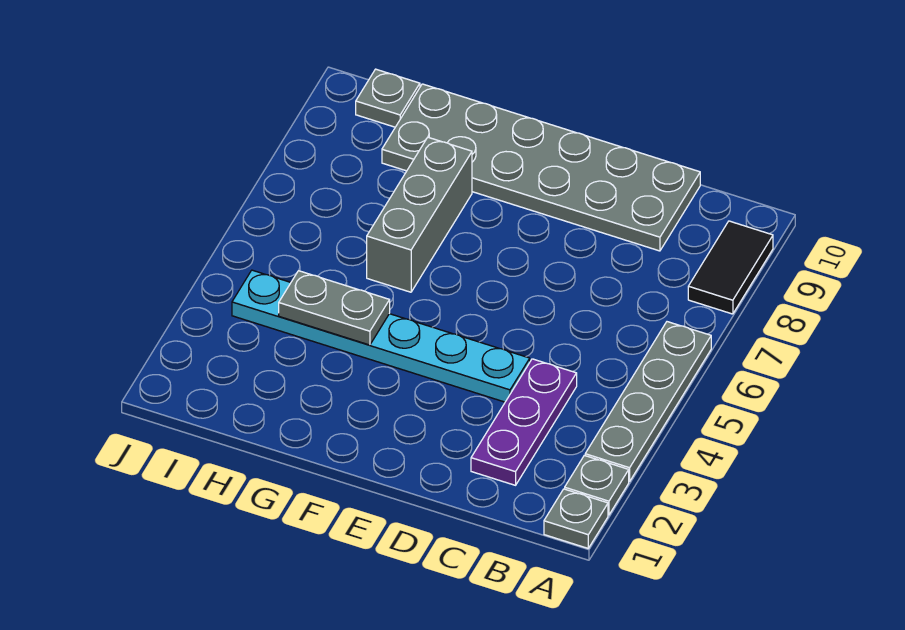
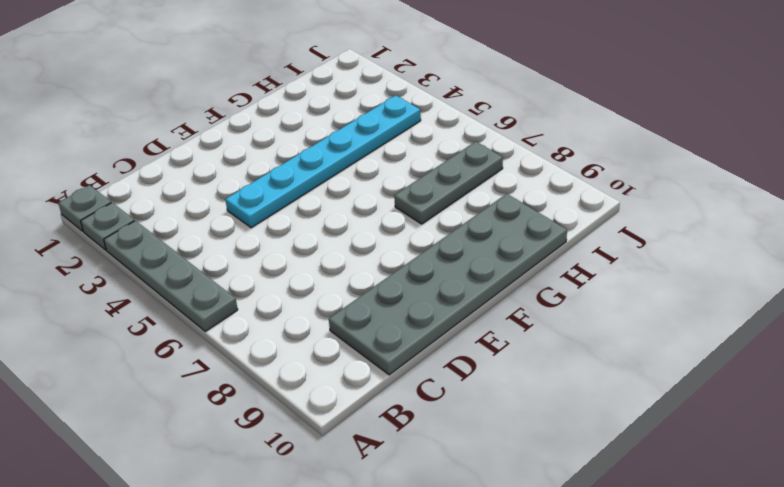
grey 1x3 plate [394,142,503,224] -> grey 1x3 brick [367,137,472,292]
none -> black 1x2 tile [688,221,773,314]
none -> purple 1x3 plate [471,359,577,485]

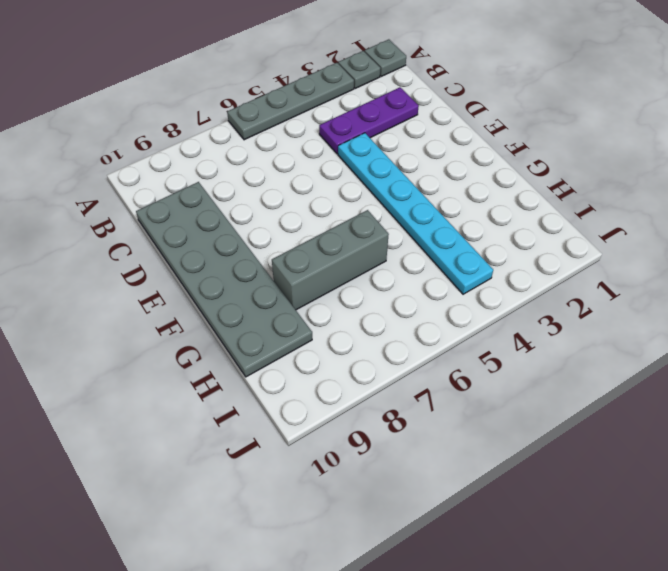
none -> black 1x2 tile [688,221,773,314]
none -> grey 1x1 plate [356,69,420,127]

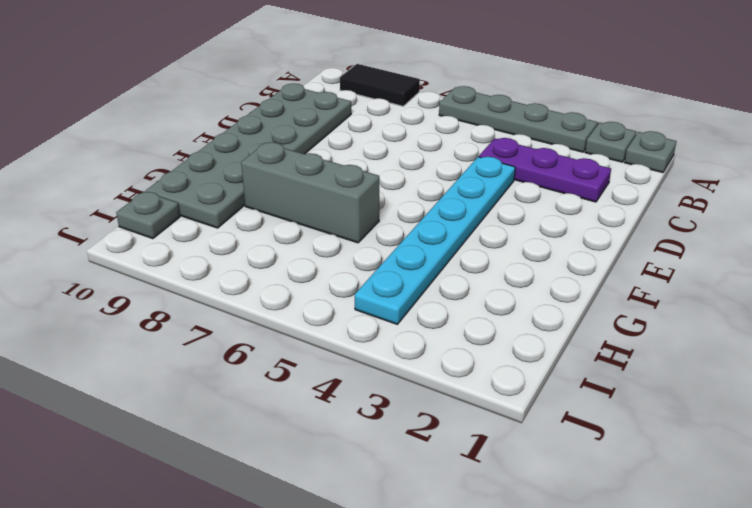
none -> grey 1x2 plate [279,271,390,345]

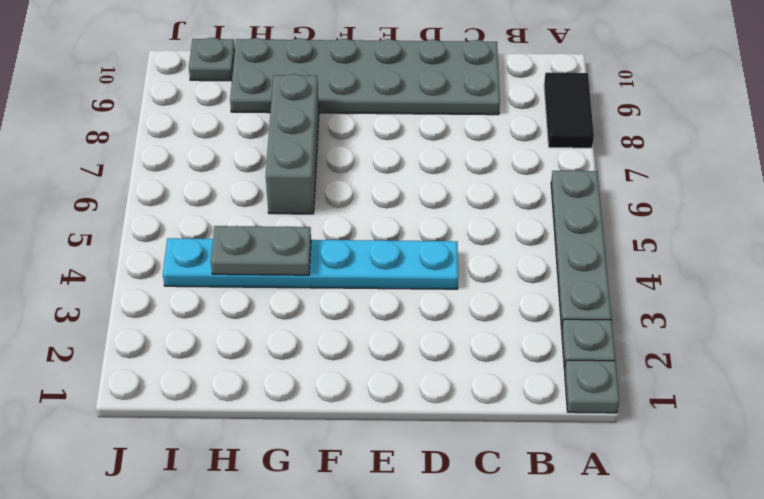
none -> purple 1x3 plate [471,359,577,485]

